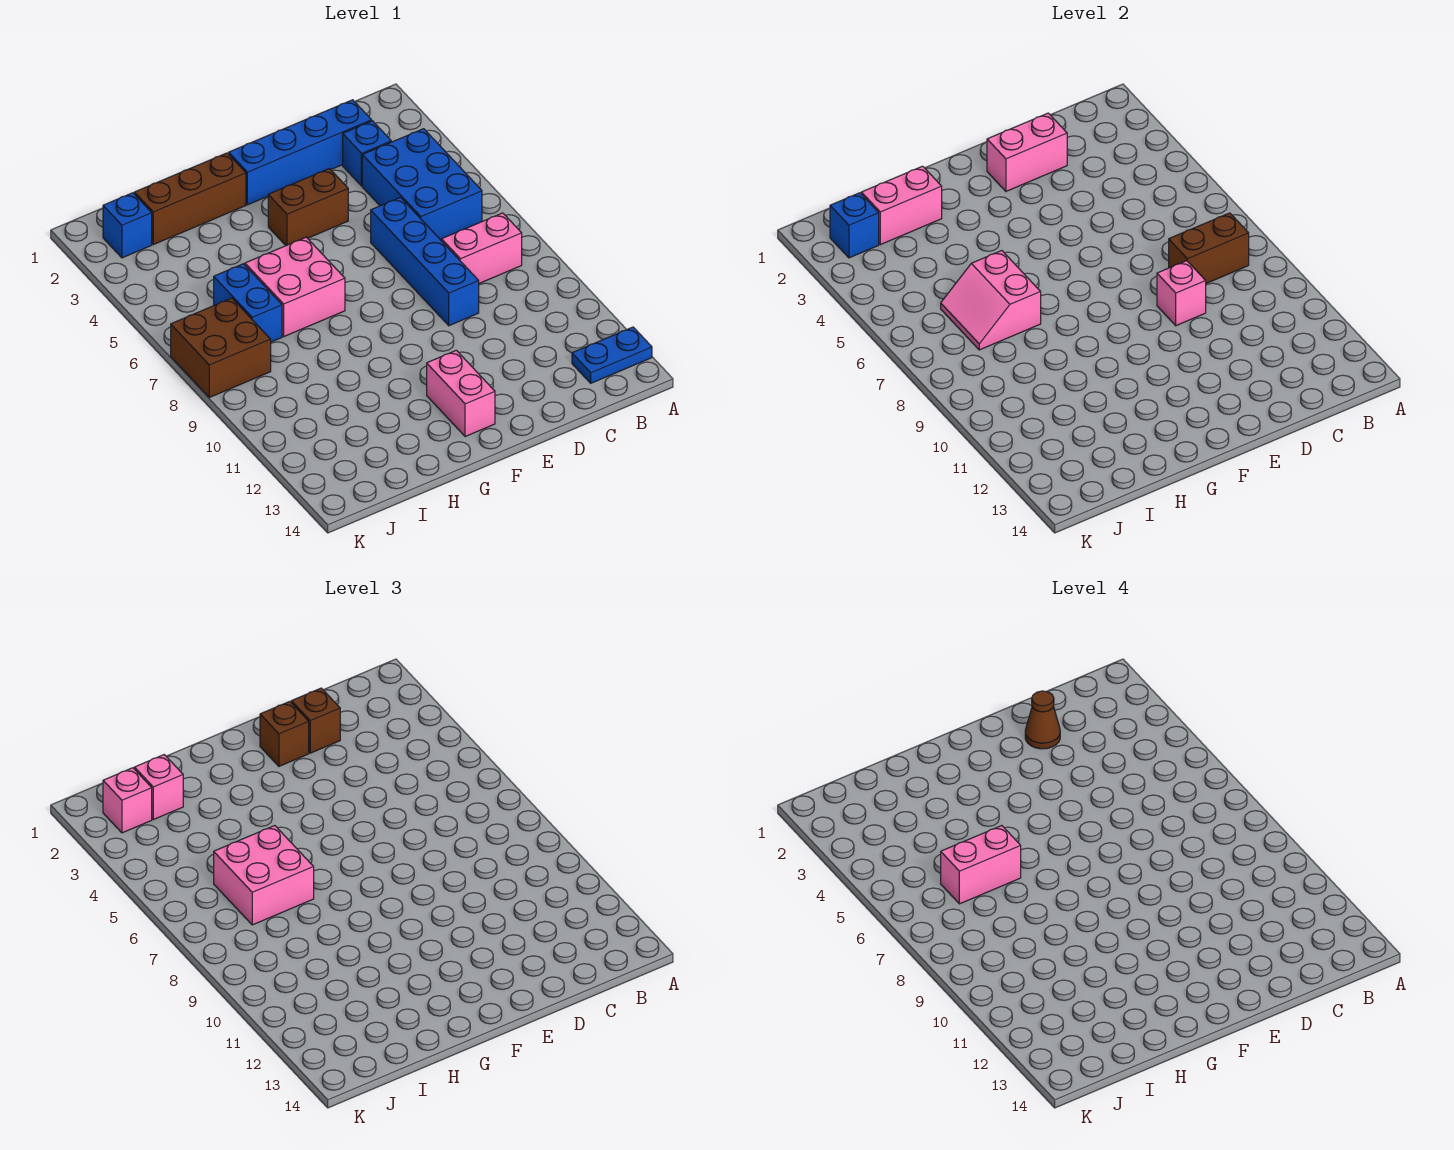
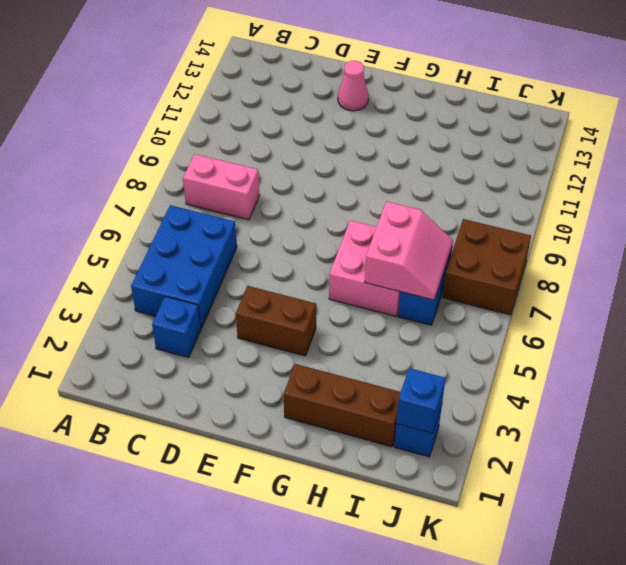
pink 1x1 cone [338,61,369,111] -> none
none -> blue 1x2 plate [572,327,652,383]
none -> blue 1x4 brick [229,100,372,205]
none -> blue 1x4 brick [371,197,479,326]

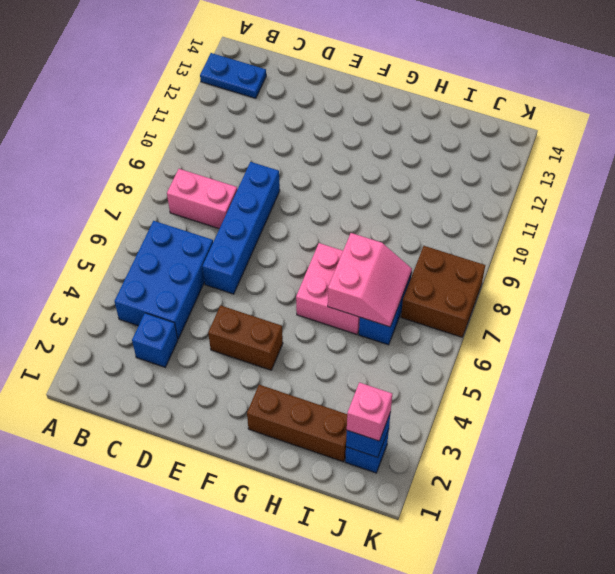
none -> blue 1x4 brick [229,100,372,205]
none -> pink 1x2 brick [427,350,495,437]
none -> brown 1x2 brick [1169,213,1249,283]

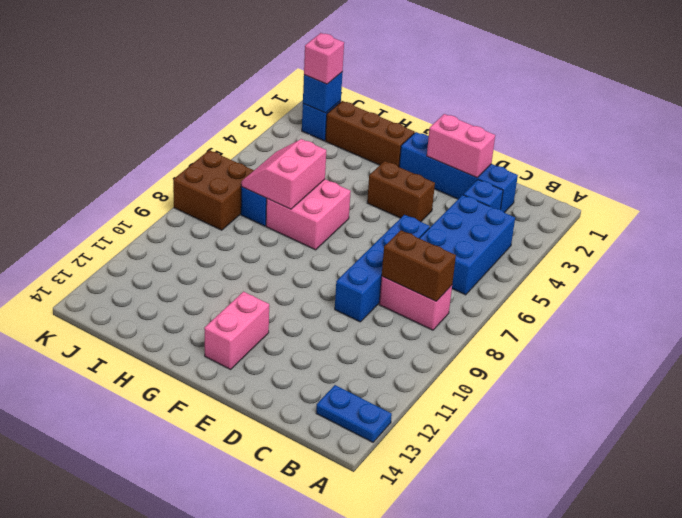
none -> pink 1x1 brick [1157,261,1206,326]
none -> pink 1x2 brick [861,166,942,245]
none -> brown 1x1 brick [291,688,340,753]

